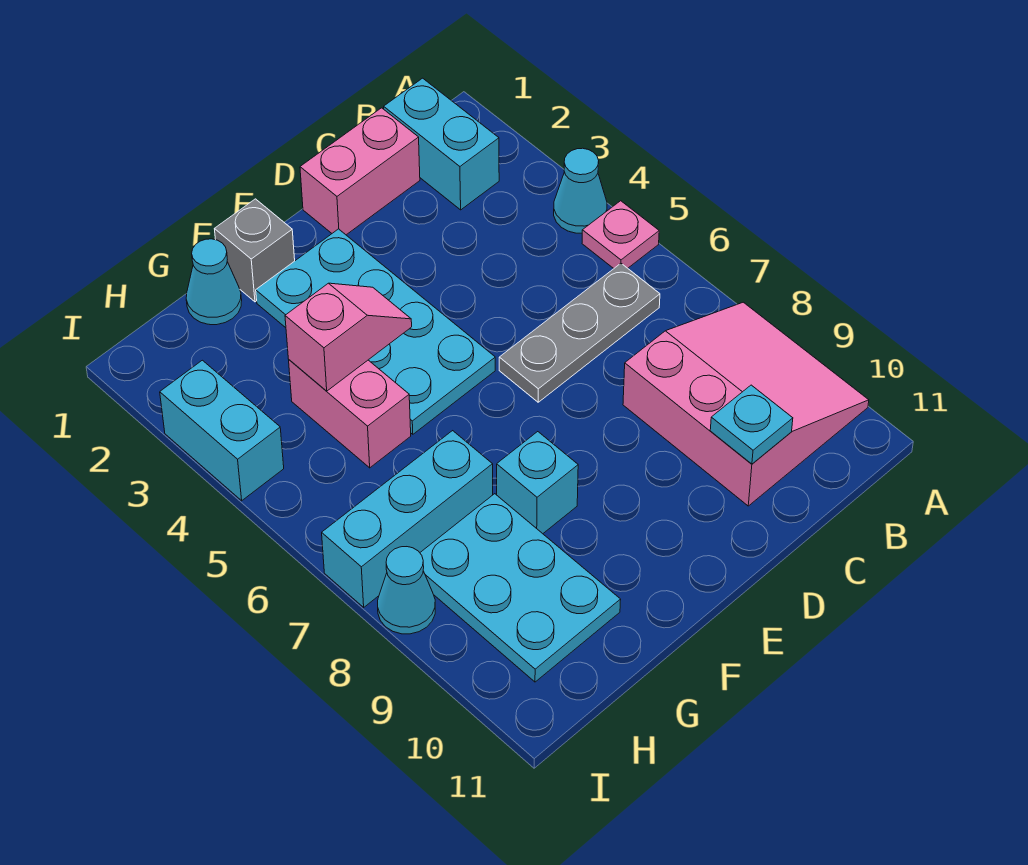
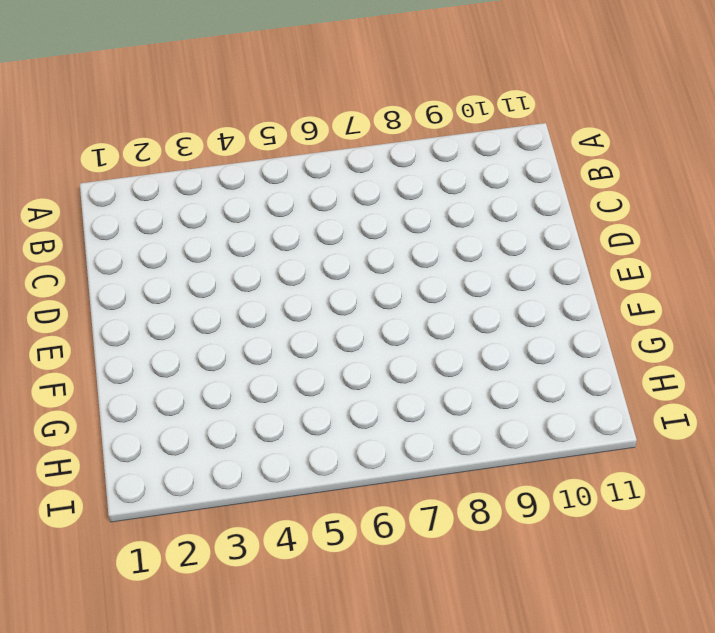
none -> cyan 1x1 cone [554,148,607,233]
none -> pink 1x1 plate [582,201,659,268]
none -> pink 3x3 slope [623,302,869,506]

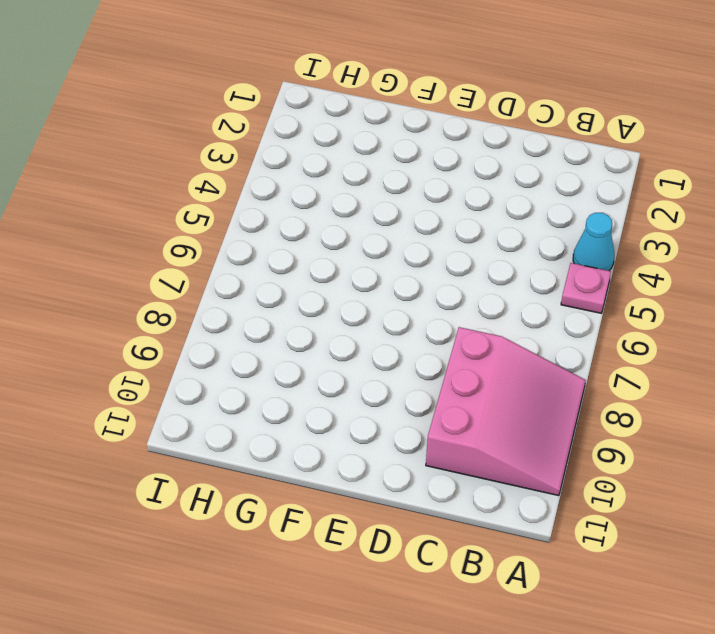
none -> cyan 1x2 brick [384,78,499,210]
none -> grey 1x3 plate [499,264,660,402]
none -> pink 1x2 brick [300,108,420,235]

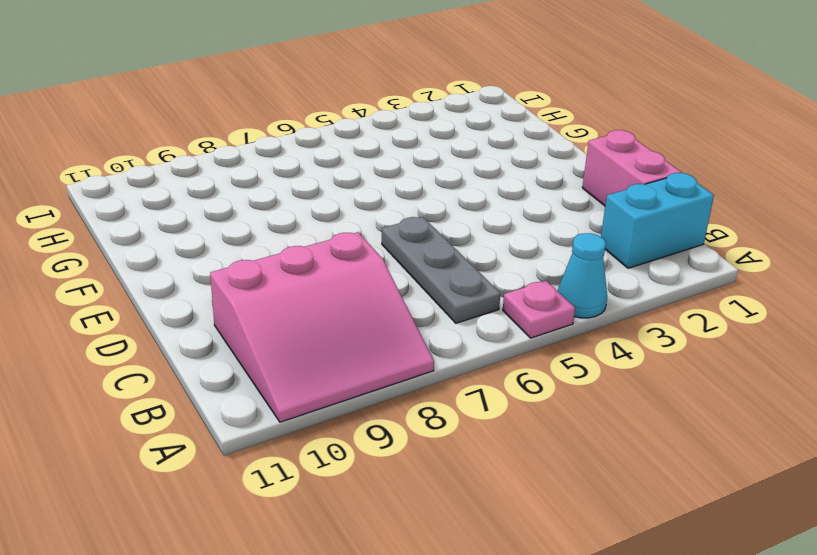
none -> cyan 2x4 plate [256,229,495,434]
none -> grey 1x1 brick [215,199,295,302]
none -> cyan 1x1 brick [497,432,578,534]

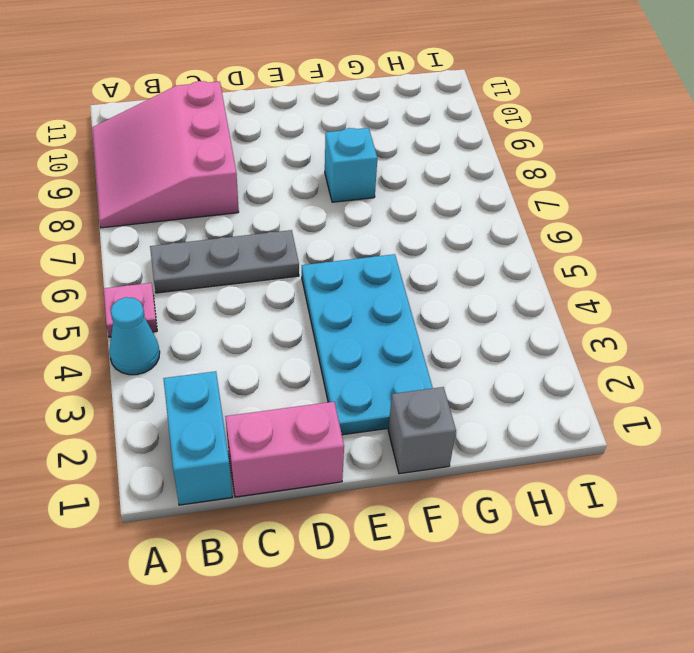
none -> cyan 1x1 cone [186,239,242,325]
none -> pink 1x2 brick [289,360,411,468]
none -> cyan 1x3 brick [322,431,493,607]

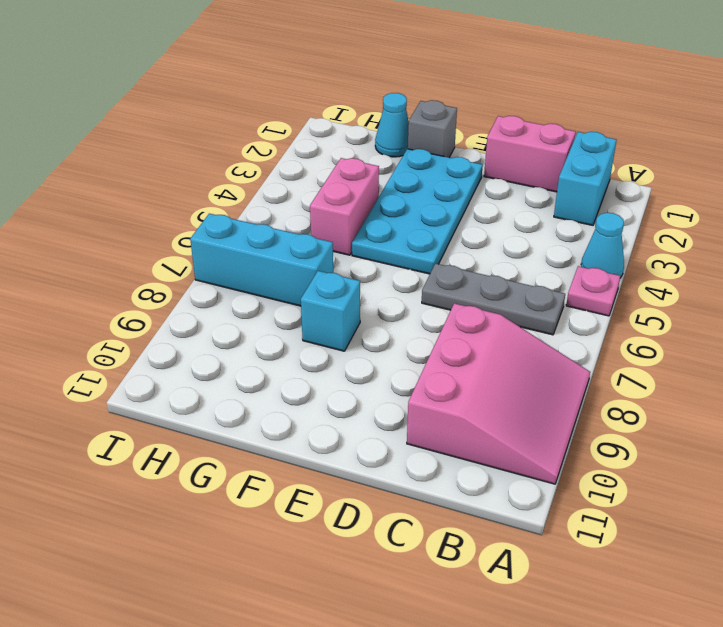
none -> cyan 2x3 plate [420,494,621,682]
none -> cyan 1x2 brick [160,360,284,501]
none -> cyan 1x1 cone [378,547,435,634]

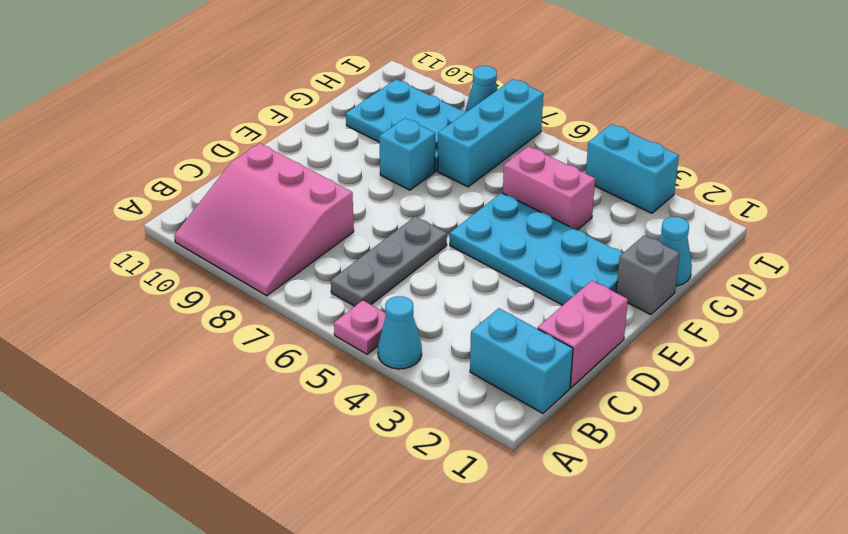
none -> cyan 1x1 plate [710,385,793,464]
none -> pink 1x2 slope [285,283,412,391]

